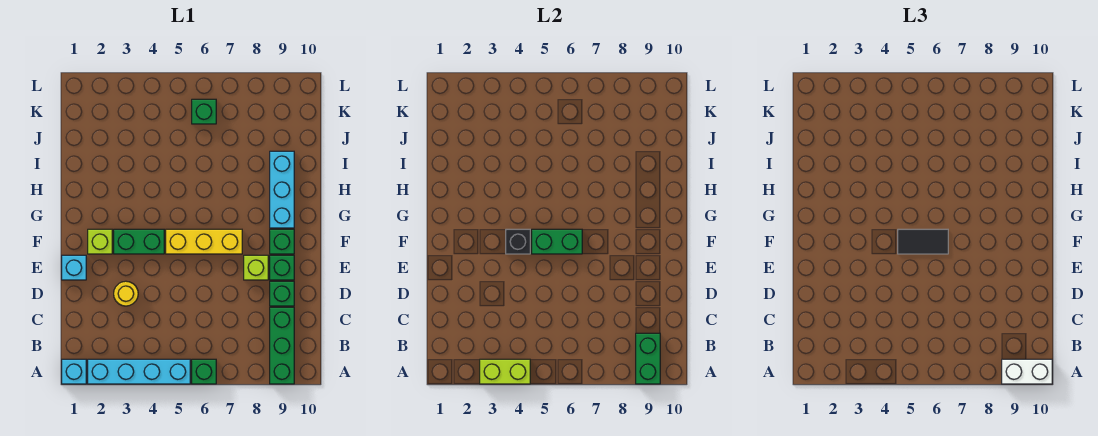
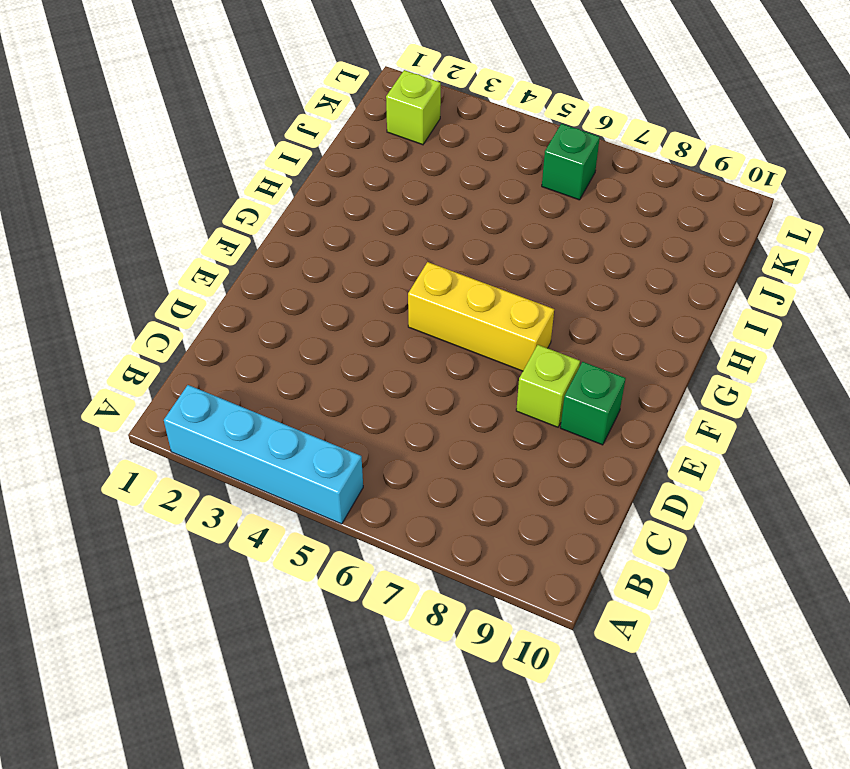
lime 1x1 brick [386,70,441,145] -> lime 1x1 brick moved to [88,229,112,254]
none -> cyan 1x1 brick [62,359,86,384]
none -> green 1x1 brick [192,359,216,384]
none -> green 1x3 brick [270,307,294,384]

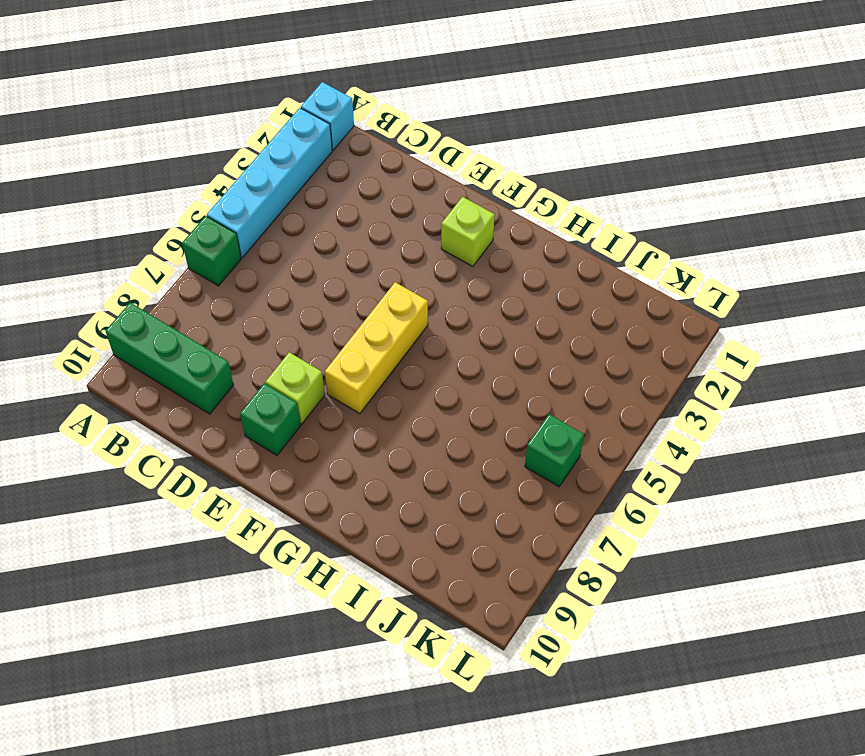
none -> yellow 1x1 round brick [114,281,138,306]
none -> green 1x1 brick [270,281,294,306]
none -> cyan 1x1 brick [62,255,86,280]

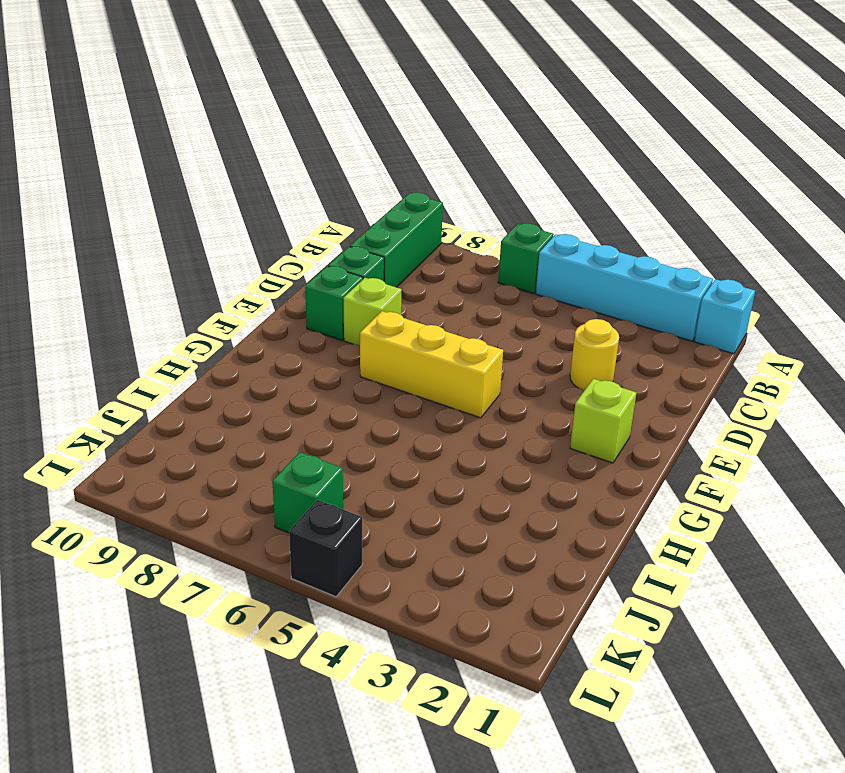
black 1x1 brick [289,500,362,597] -> black 1x1 brick moved to [506,229,530,254]
none -> cyan 1x1 brick [62,255,86,280]
none -> green 1x2 brick [114,229,164,254]
none -> green 1x1 brick [270,229,294,254]

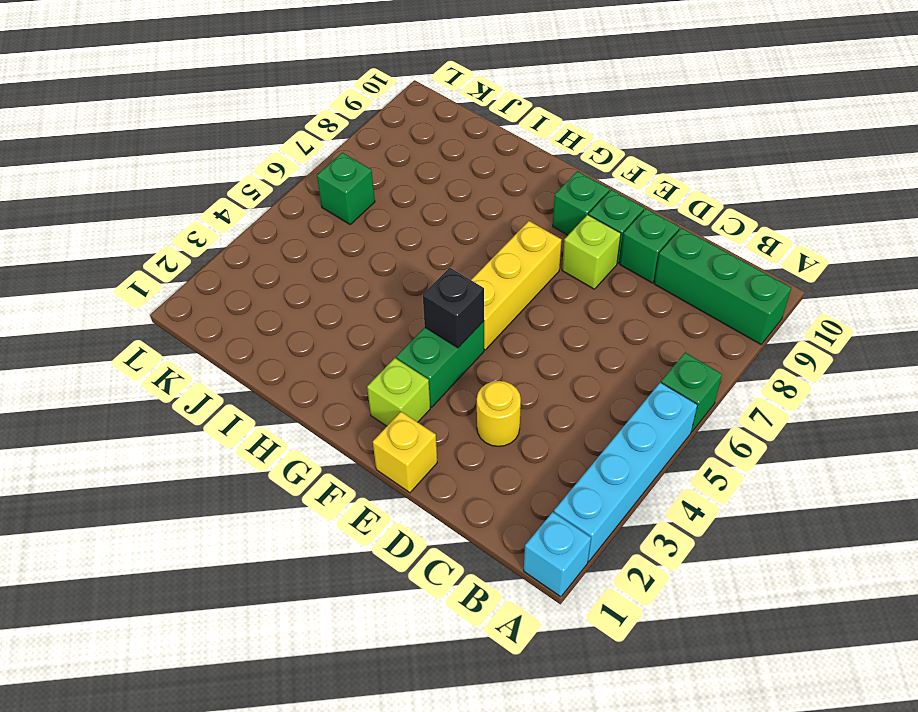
yellow 1x1 brick [373,412,437,493] -> cyan 1x1 brick [62,255,86,280]
none -> cyan 1x3 brick [270,151,294,228]
none -> lime 1x2 brick [480,359,530,384]
none -> green 1x2 brick [636,333,660,384]

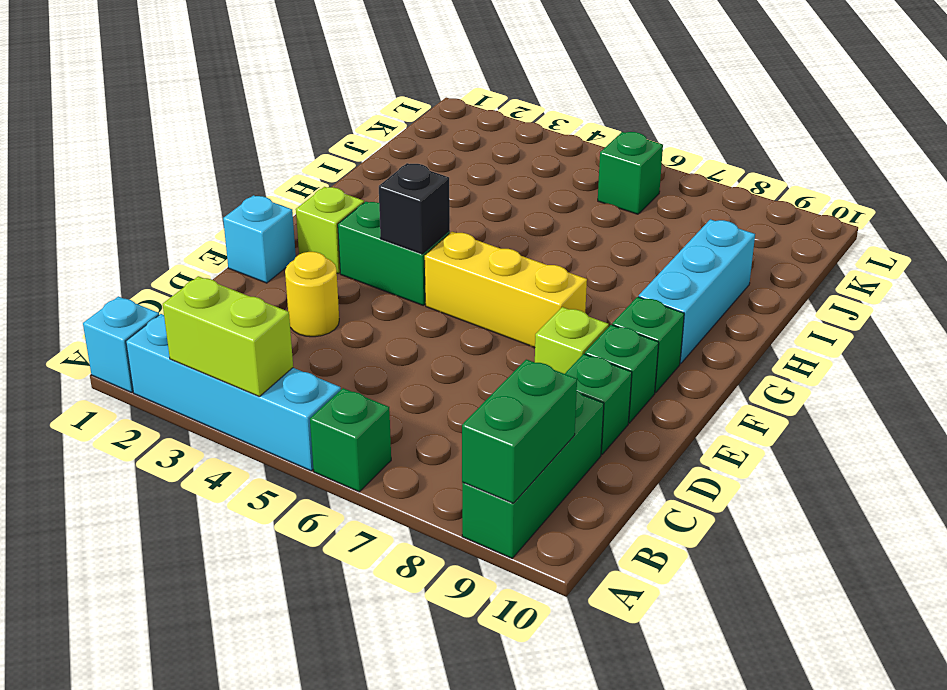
none -> green 1x2 brick [532,229,582,254]
none -> white 1x2 brick [1002,359,1052,384]
none -> black 1x2 tile [898,229,948,254]

